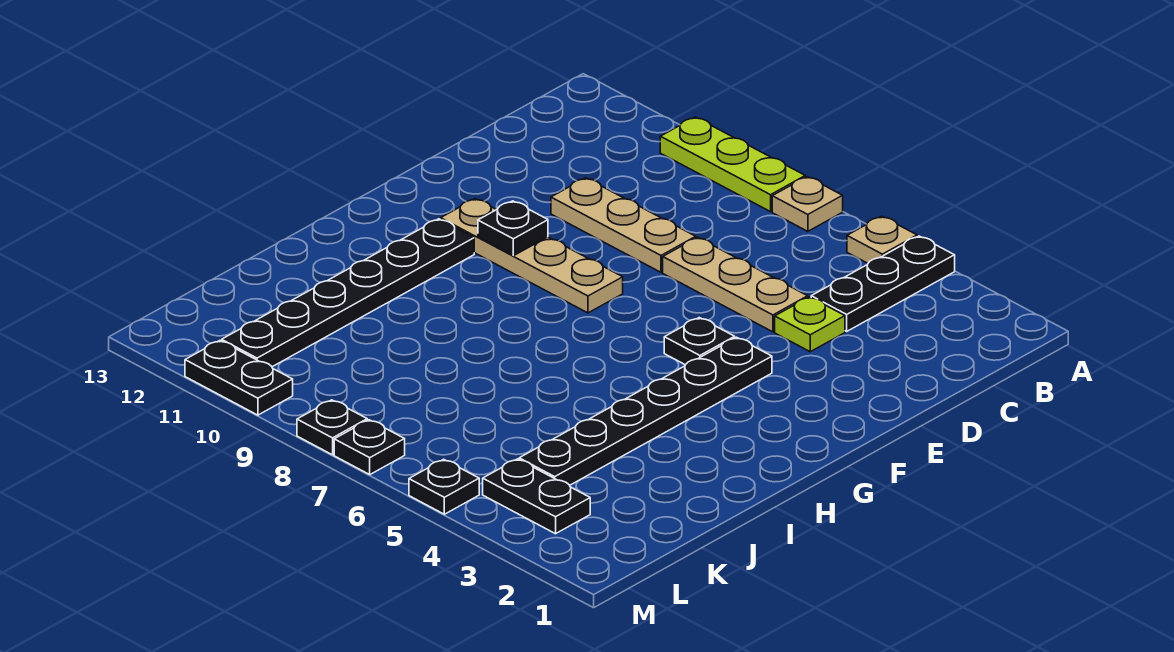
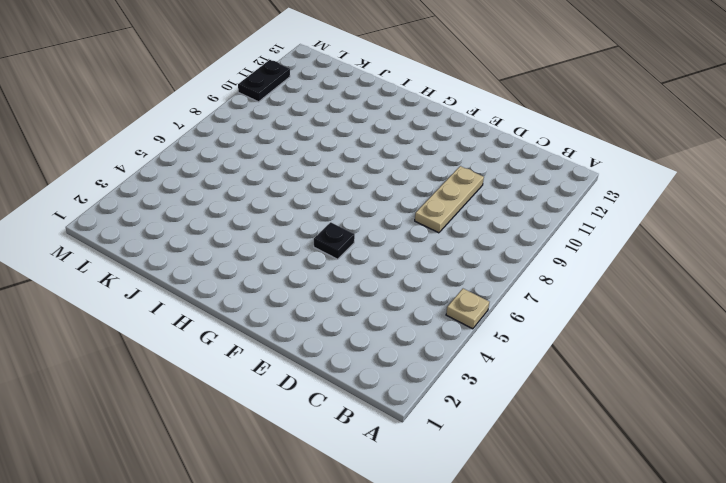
none -> black 1x3 plate [811,236,955,331]
none -> tan 1x1 plate [772,177,843,231]
none -> lime 1x3 plate [660,117,805,212]

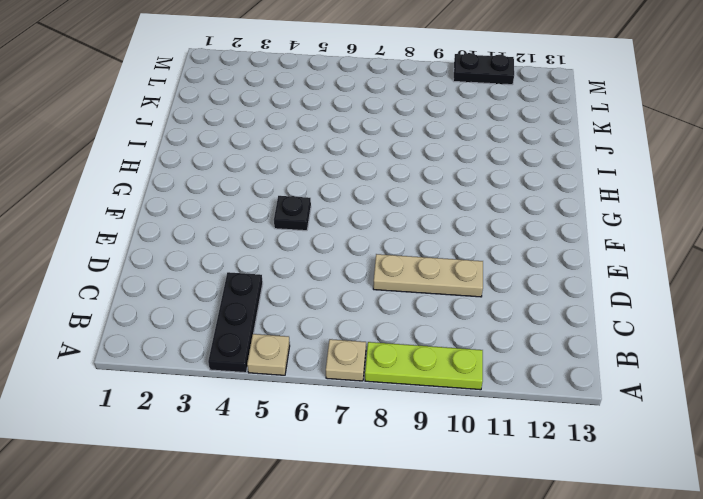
none -> lime 1x1 plate [775,297,845,352]
none -> tan 1x3 plate [663,237,808,332]
none -> black 1x6 plate [519,337,772,485]

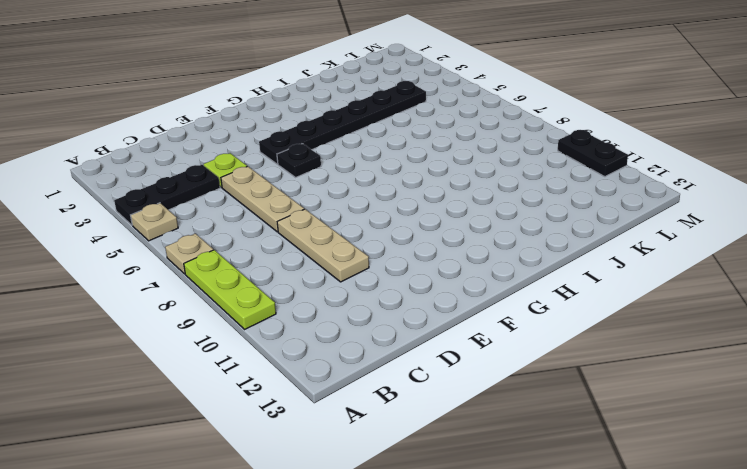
none -> tan 1x4 plate [441,199,623,313]
none -> black 1x6 plate [222,219,474,367]
none -> black 1x2 plate [483,459,590,534]

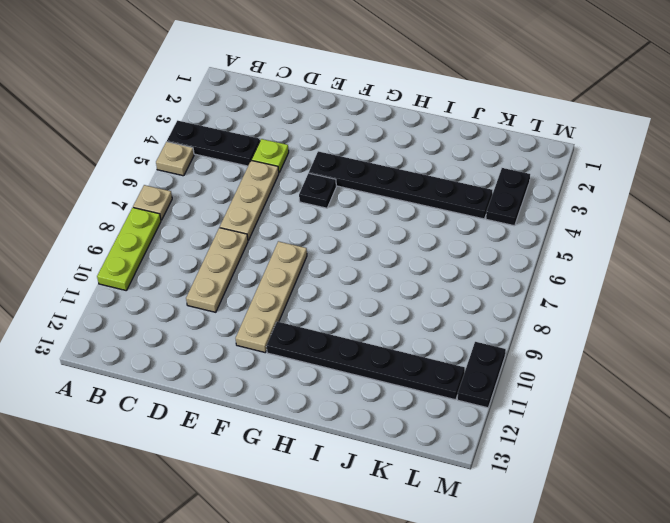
none -> black 1x1 plate [409,459,479,514]
none -> black 1x1 plate [334,420,405,474]
none -> black 1x1 plate [297,400,367,455]

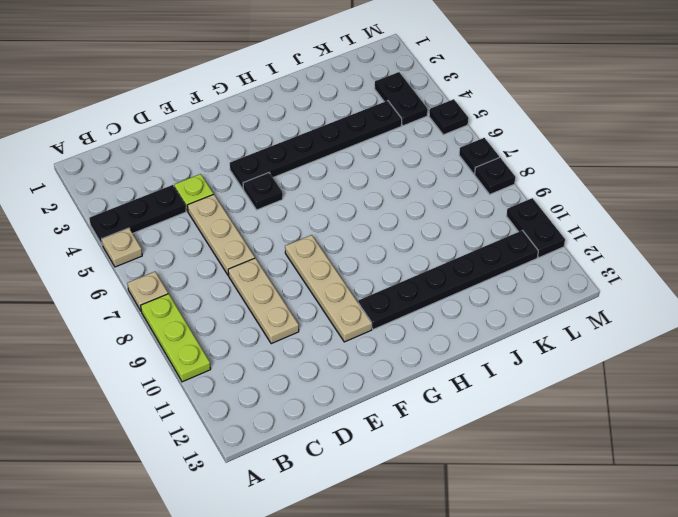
none -> black 1x1 plate [478,201,548,256]

